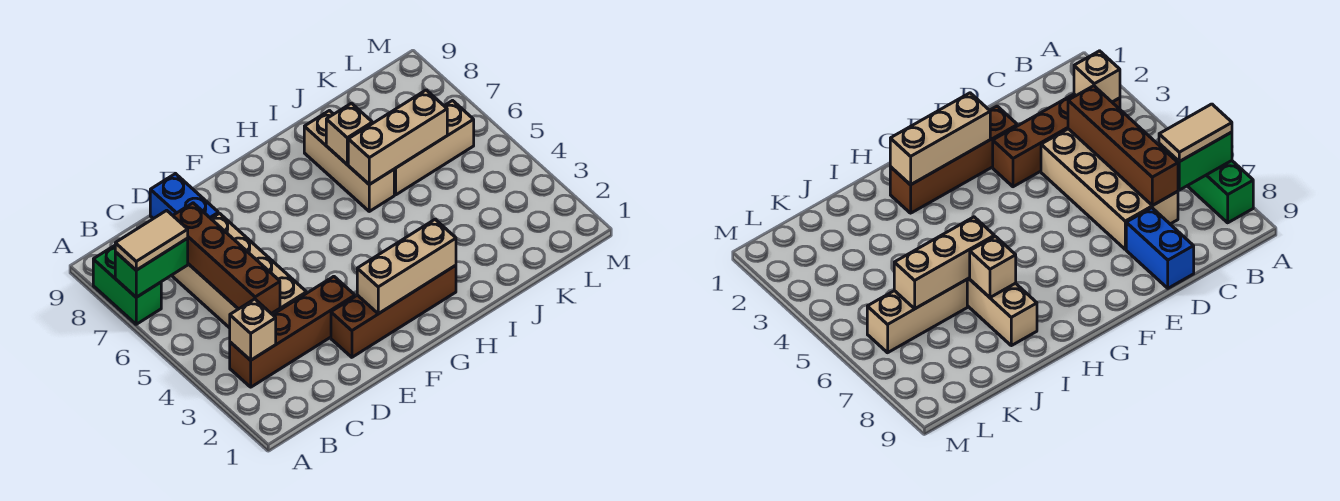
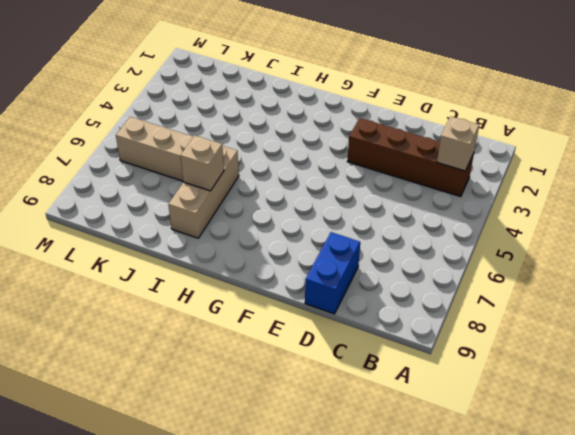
none -> green 1x2 brick [93,246,161,324]
none -> tan 2x4 brick [171,213,307,328]
none -> brown 1x4 brick [331,265,456,357]

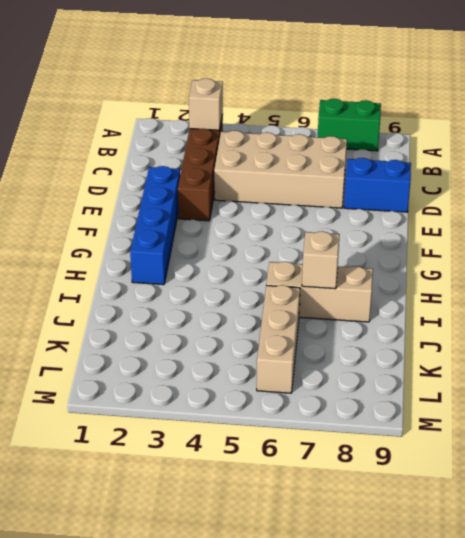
blue 1x4 brick [130,166,180,285] -> brown 1x4 brick [331,265,456,357]
none -> green 1x2 brick [115,238,188,297]
none -> brown 1x4 brick [173,203,280,314]
none -> tan 1x3 brick [357,219,456,314]

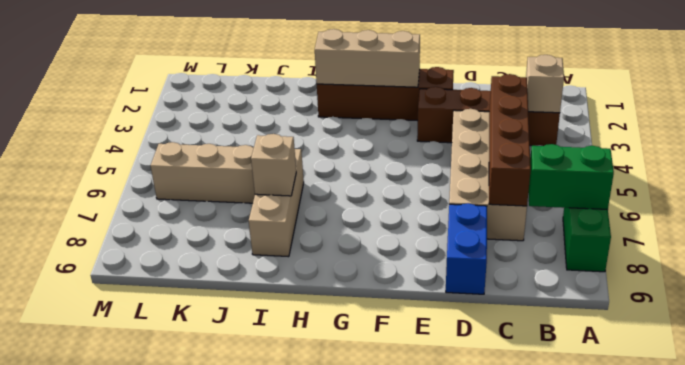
none -> tan 1x3 brick [348,90,447,184]
none -> tan 1x2 tile [115,210,188,270]

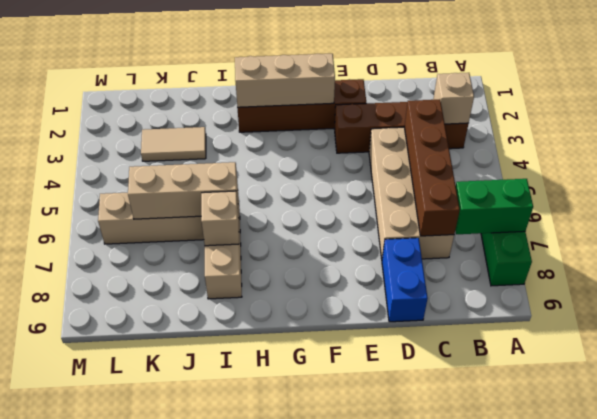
tan 1x2 tile [141,127,206,161] -> tan 1x2 tile moved to [115,210,188,270]

